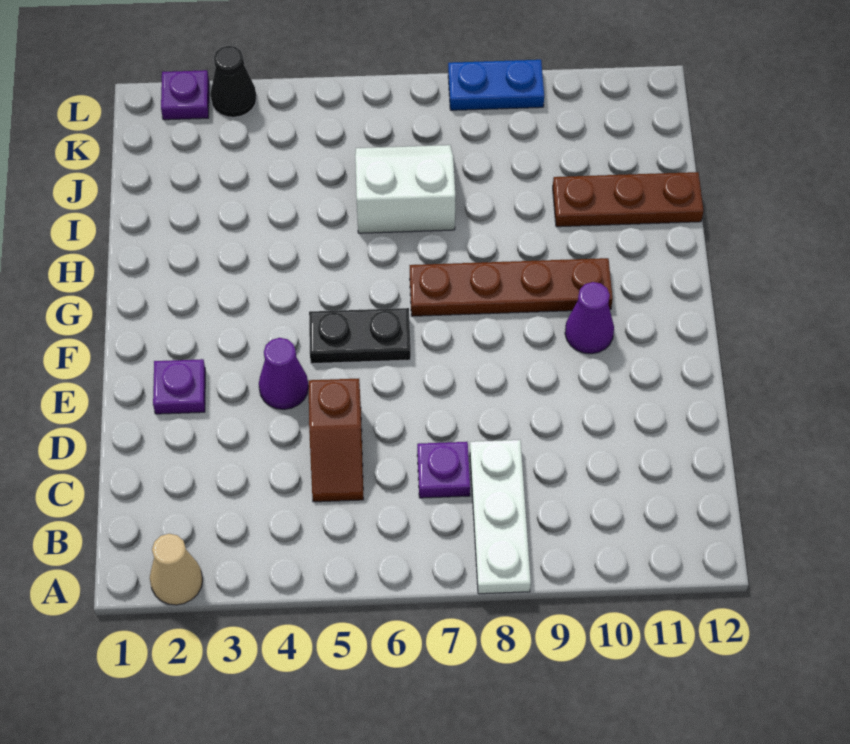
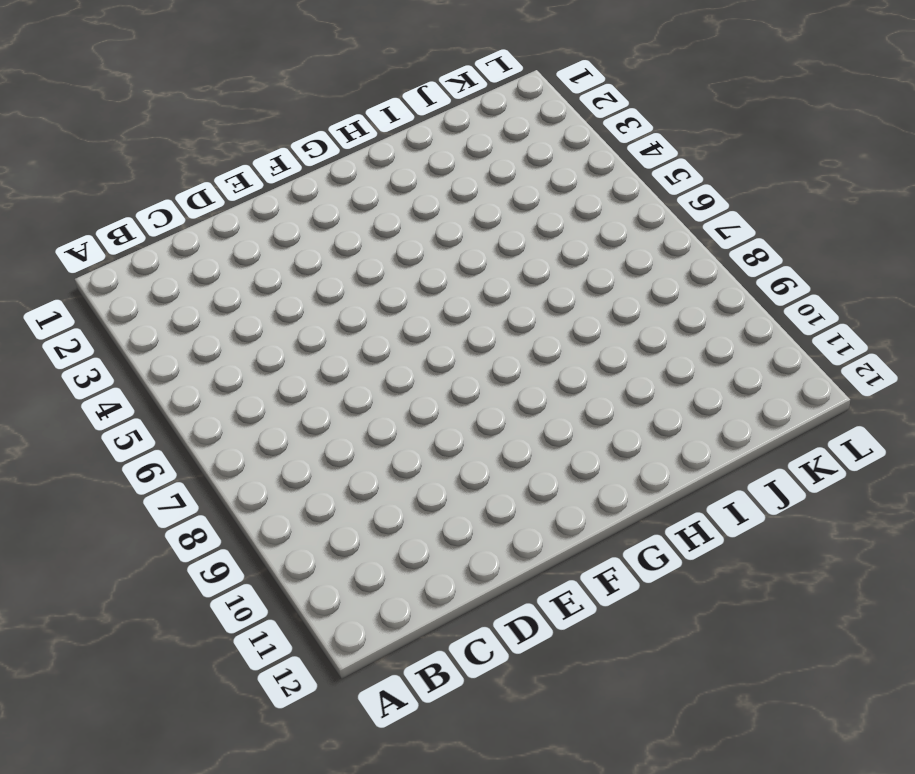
none -> tan 1x1 cone [150,534,203,605]
none -> white 1x3 plate [470,440,531,594]
none -> brown 1x2 slope [309,379,364,502]

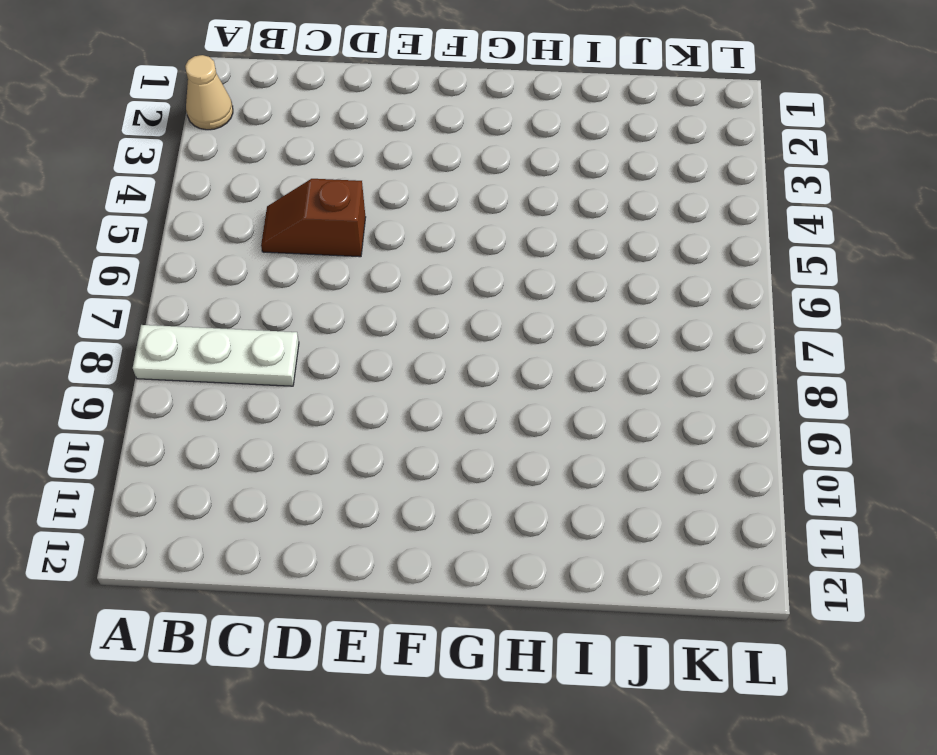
none -> purple 1x1 plate [417,442,470,498]
none -> purple 1x1 plate [153,359,205,414]
none -> purple 1x1 cone [259,338,309,409]

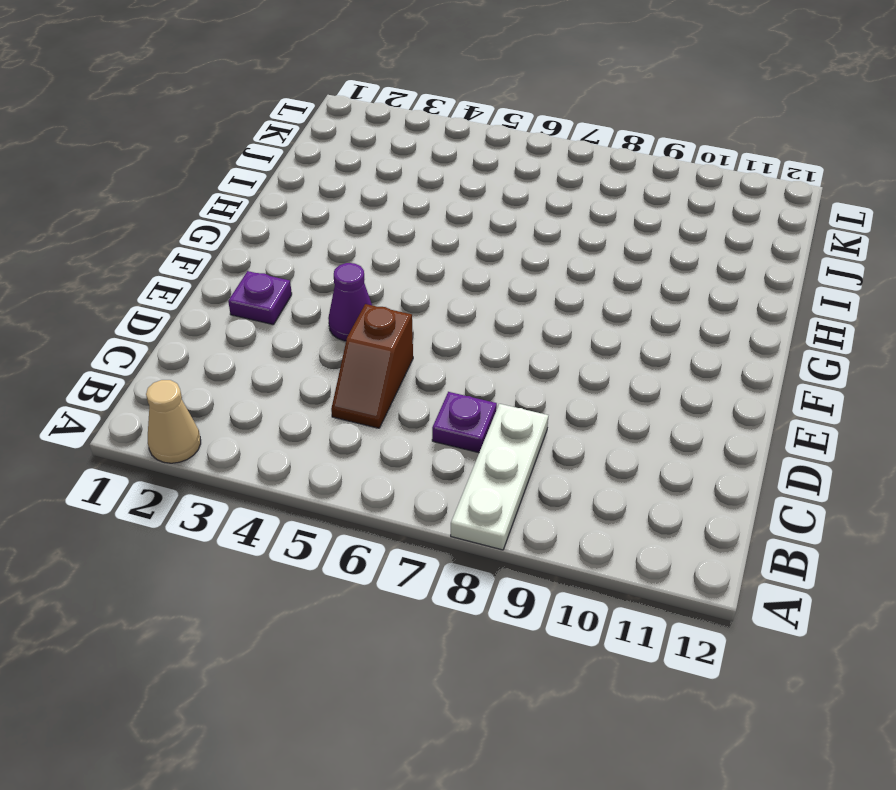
none -> black 1x2 plate [309,308,411,364]
none -> purple 1x1 cone [565,282,614,354]
none -> brown 1x4 plate [410,258,613,316]

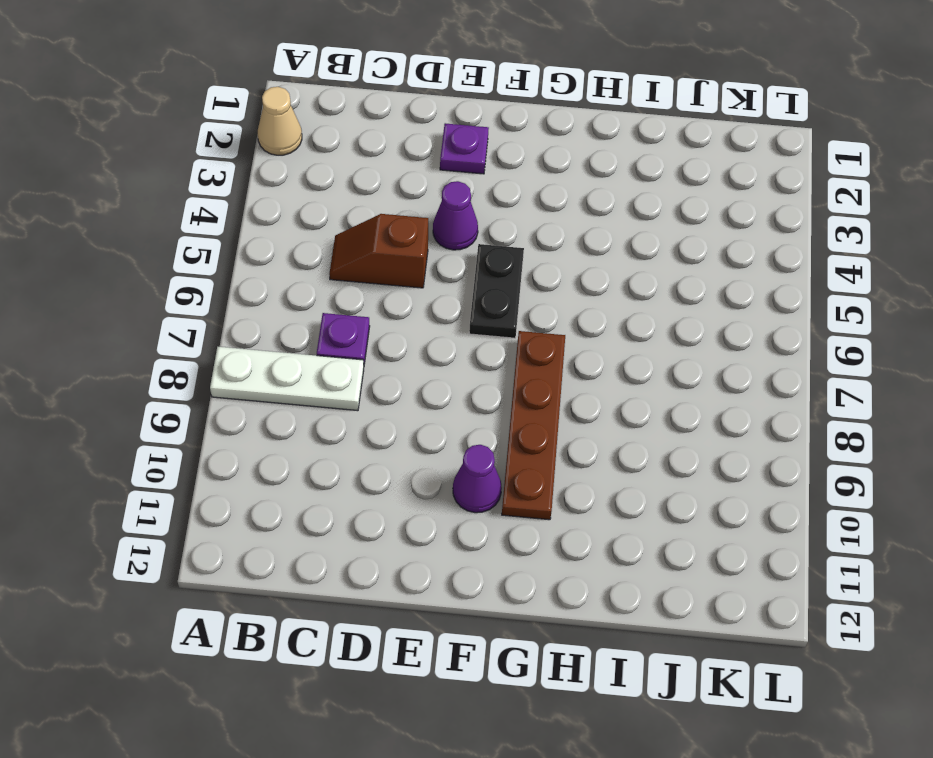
none -> white 2x2 slope [355,145,456,233]
none -> brown 1x3 plate [553,172,703,227]
none -> purple 1x1 plate [161,70,209,120]

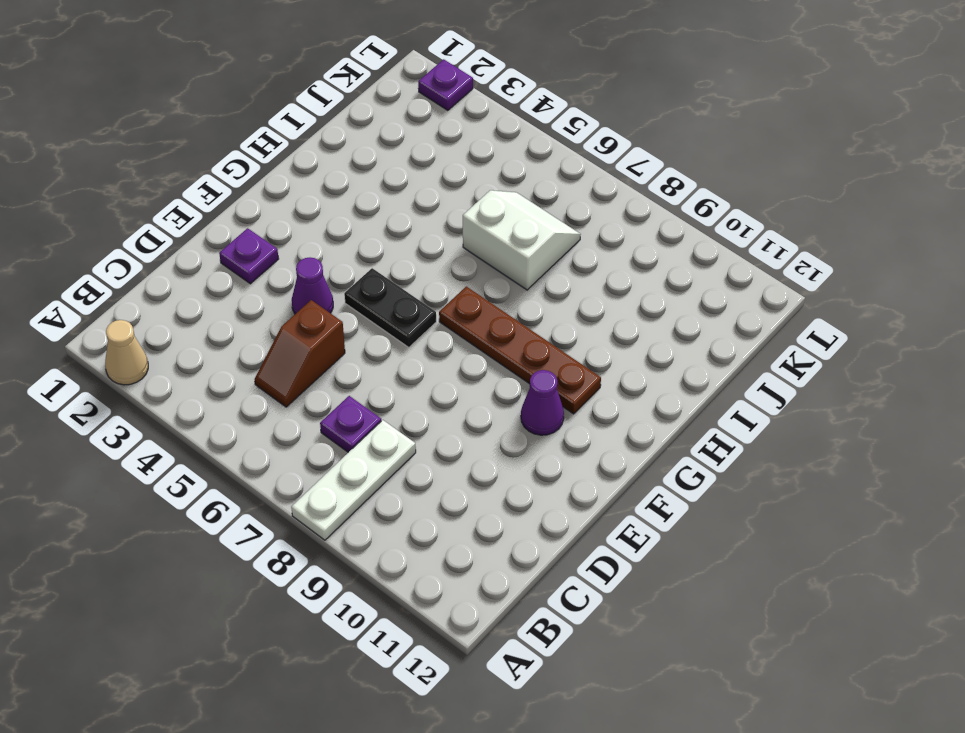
none -> brown 1x3 plate [553,172,703,227]
none -> black 1x1 cone [210,46,257,117]
none -> blue 1x2 plate [448,60,544,110]

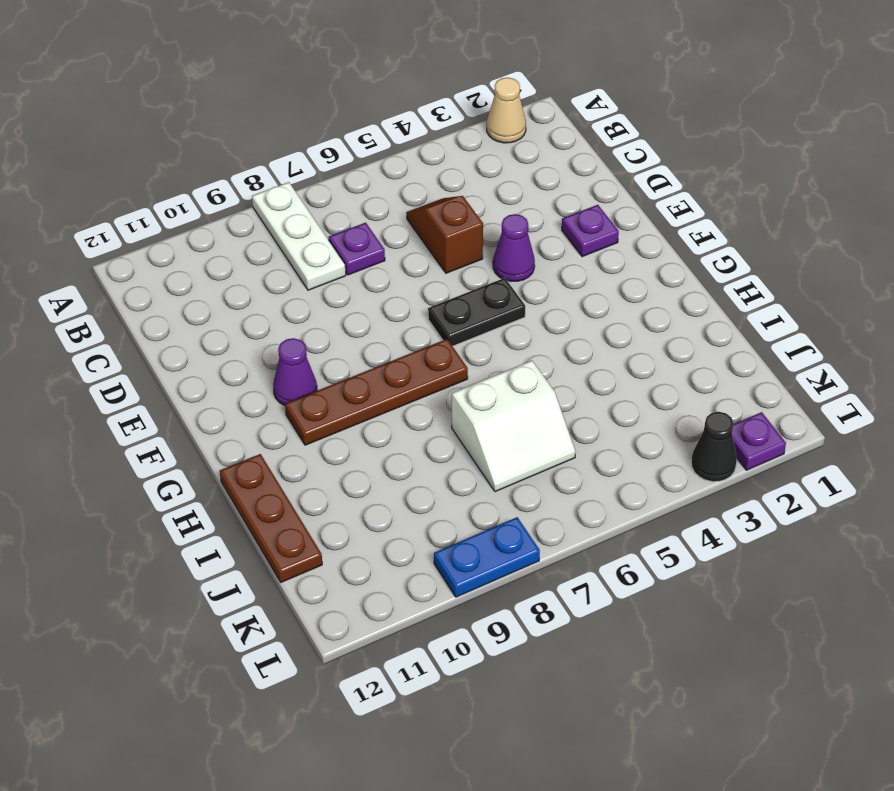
brown 1x3 plate [220,454,322,582] -> brown 1x3 plate turned to [553,172,703,227]

